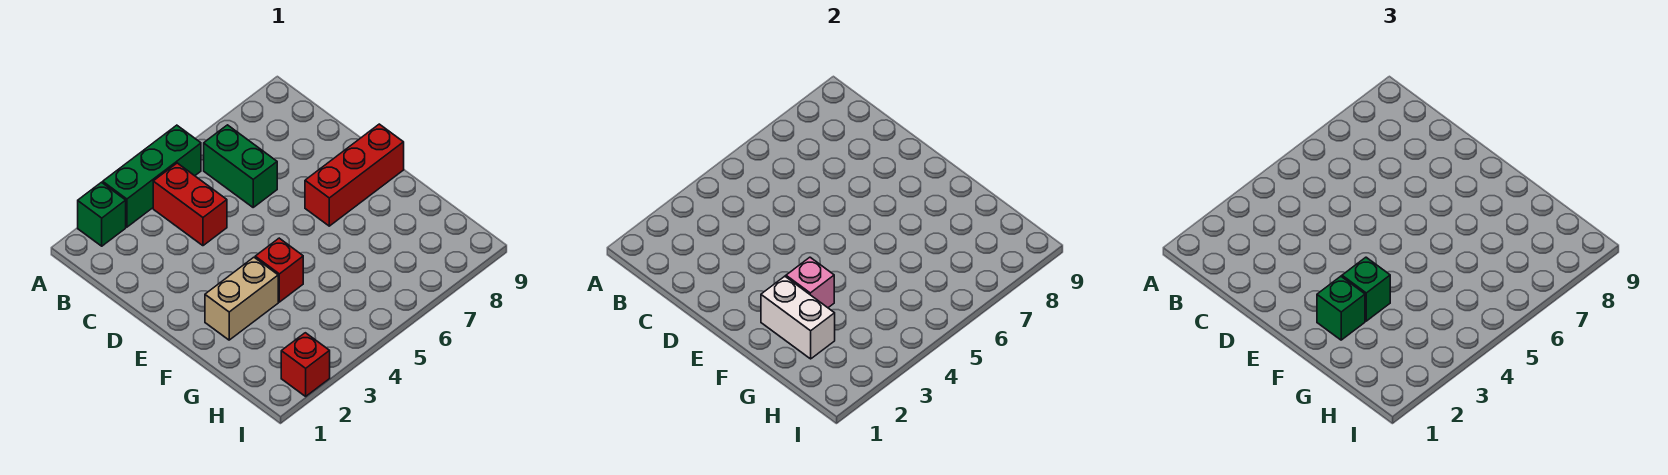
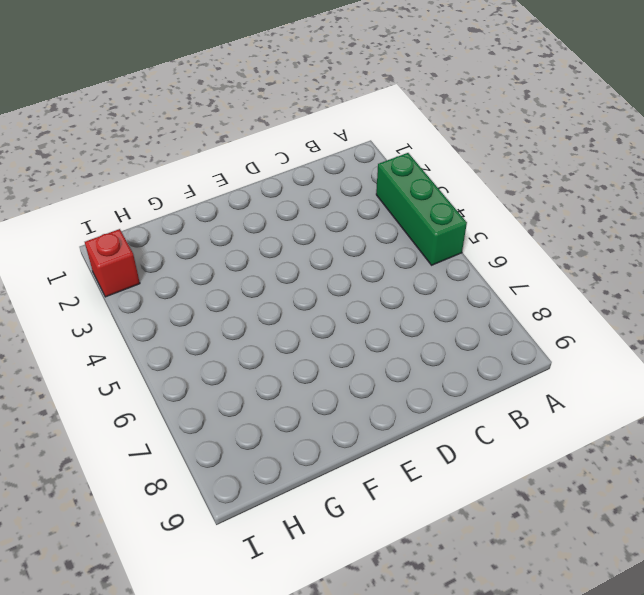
none -> green 1x1 brick [78,182,126,246]
none -> red 1x2 brick [153,163,227,246]
none -> green 1x2 brick [204,125,277,207]

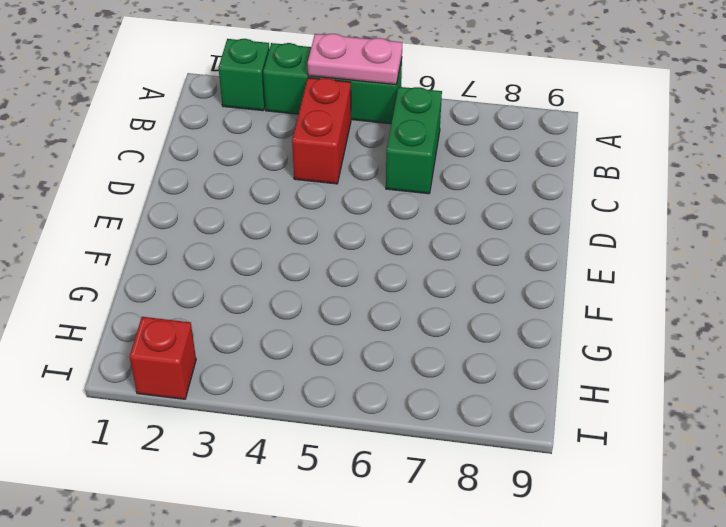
pink 1x2 plate [308,34,402,85] -> none
none -> red 1x3 brick [305,124,404,226]
none -> tan 1x2 brick [205,257,278,340]
none -> red 1x1 brick [255,238,303,302]

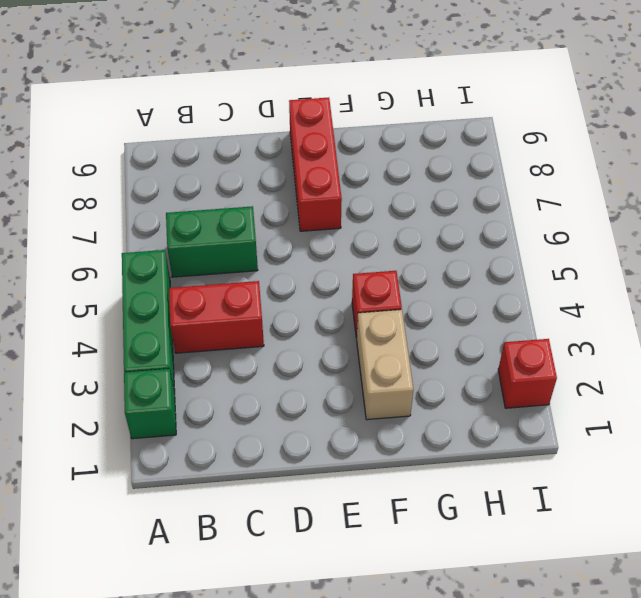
none -> white 1x2 brick [761,276,835,359]
none -> pink 1x1 brick [786,257,834,308]
none -> green 1x1 brick [1317,276,1365,340]

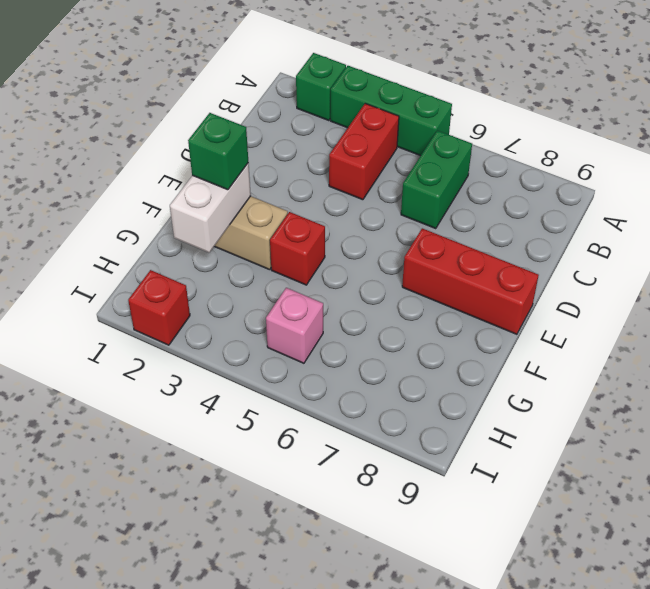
pink 1x1 brick [266,288,323,363] -> pink 1x1 brick moved to [786,257,834,308]
none -> green 1x1 brick [1342,257,1390,321]

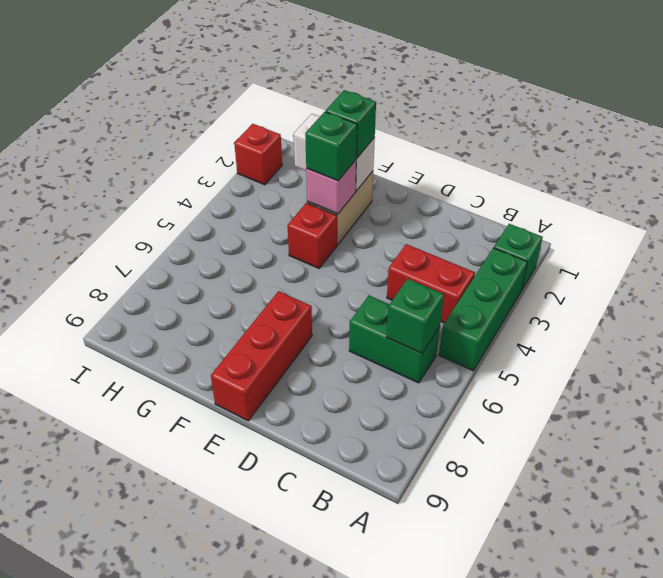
green 1x1 brick [386,279,444,353] -> none

